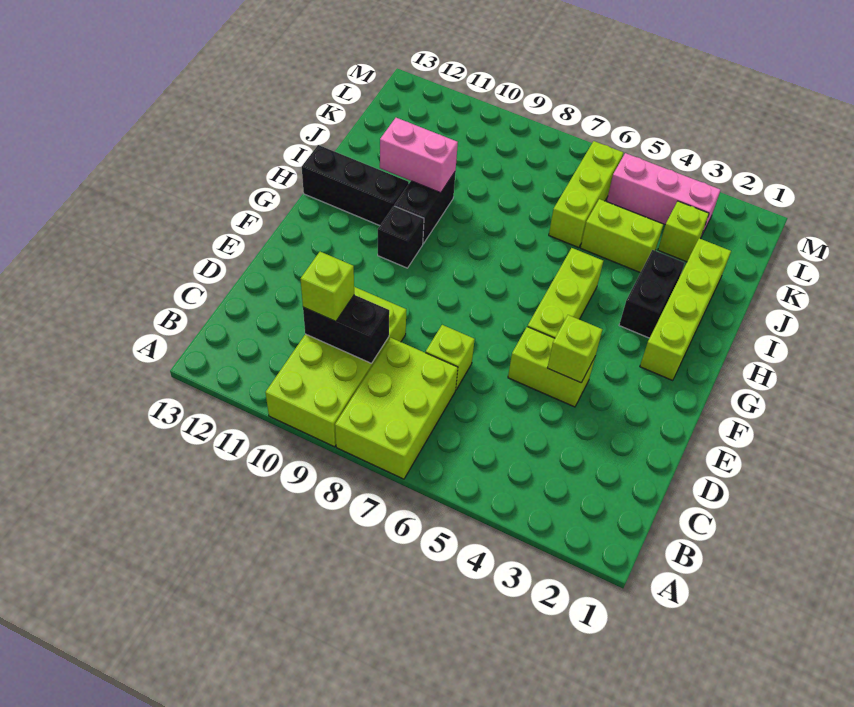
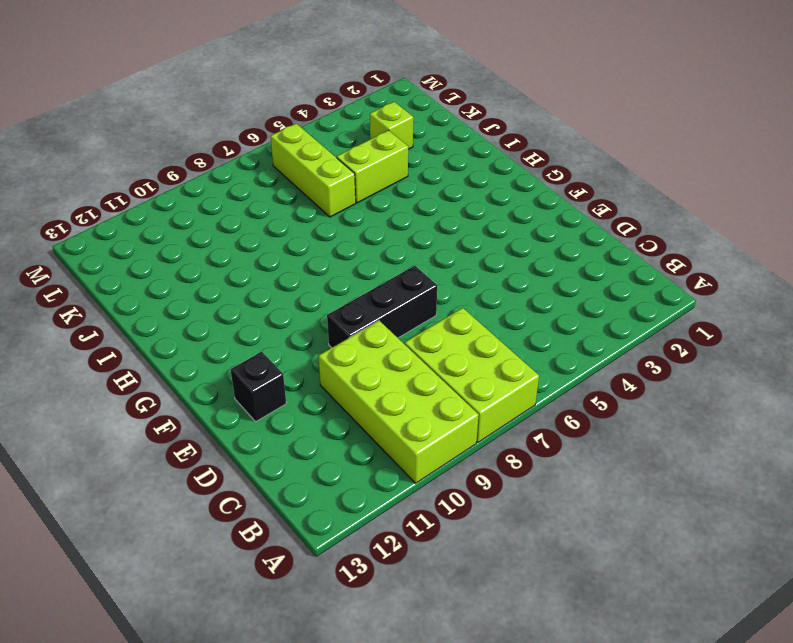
black 1x3 brick [327,266,437,348] -> black 1x3 brick moved to [302,145,409,226]
black 1x1 brick [231,352,286,421] -> black 1x1 brick moved to [378,206,424,268]
none -> lime 1x1 brick [426,325,475,390]
none -> lime 1x2 brick [508,327,595,407]
none -> lime 1x3 brick [528,248,603,338]

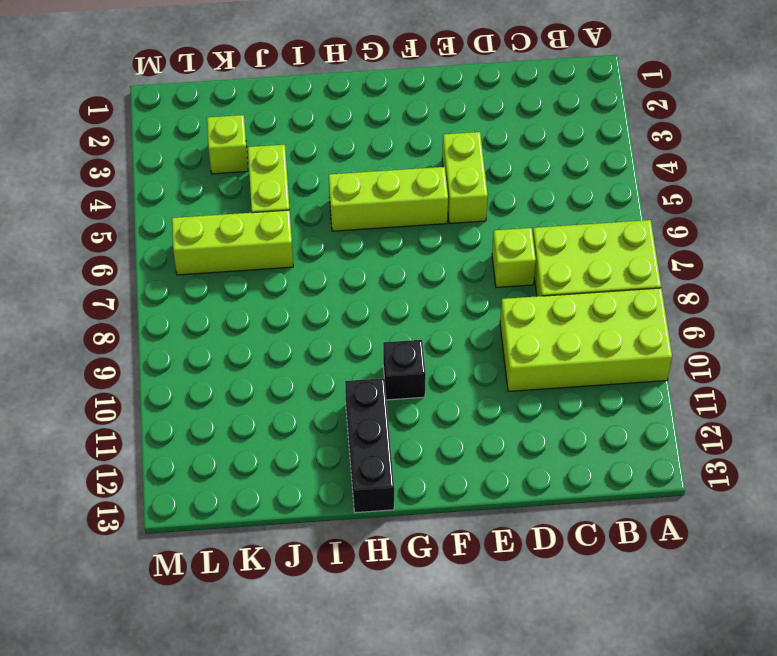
none -> lime 1x4 brick [640,238,731,381]
none -> black 1x2 brick [619,250,684,338]
none -> black 1x2 brick [395,172,455,244]

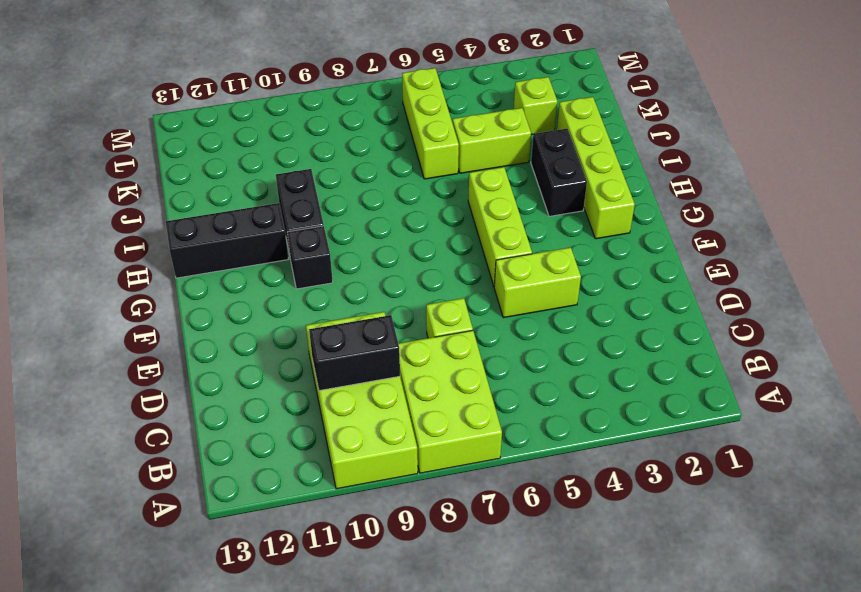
none -> pink 1x3 brick [607,153,720,235]
none -> lime 1x1 brick [547,315,602,383]
none -> pink 1x2 brick [380,118,458,193]

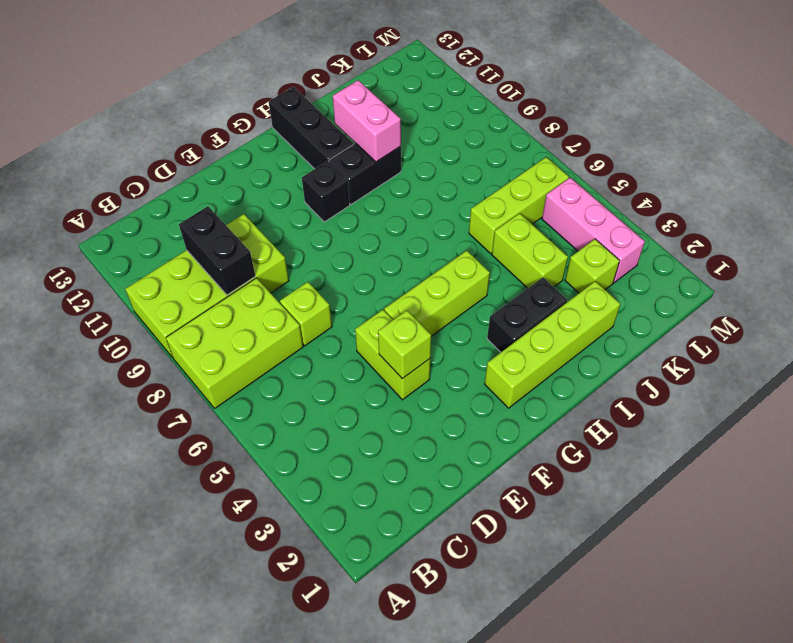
none -> lime 1x1 brick [301,252,354,321]

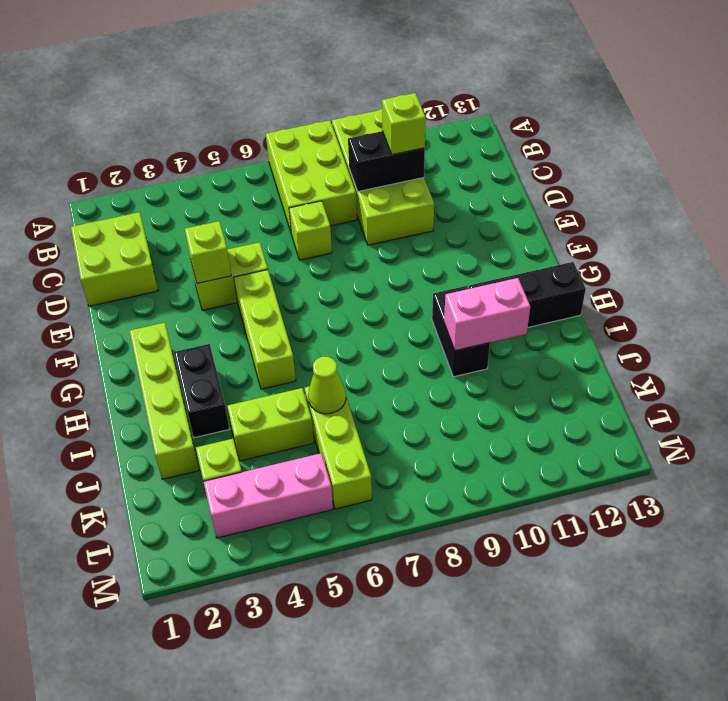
lime 2x2 brick [71,212,158,306] -> none
lime 1x1 cone [308,357,346,414] -> none
none -> black 1x1 brick [378,206,424,268]

